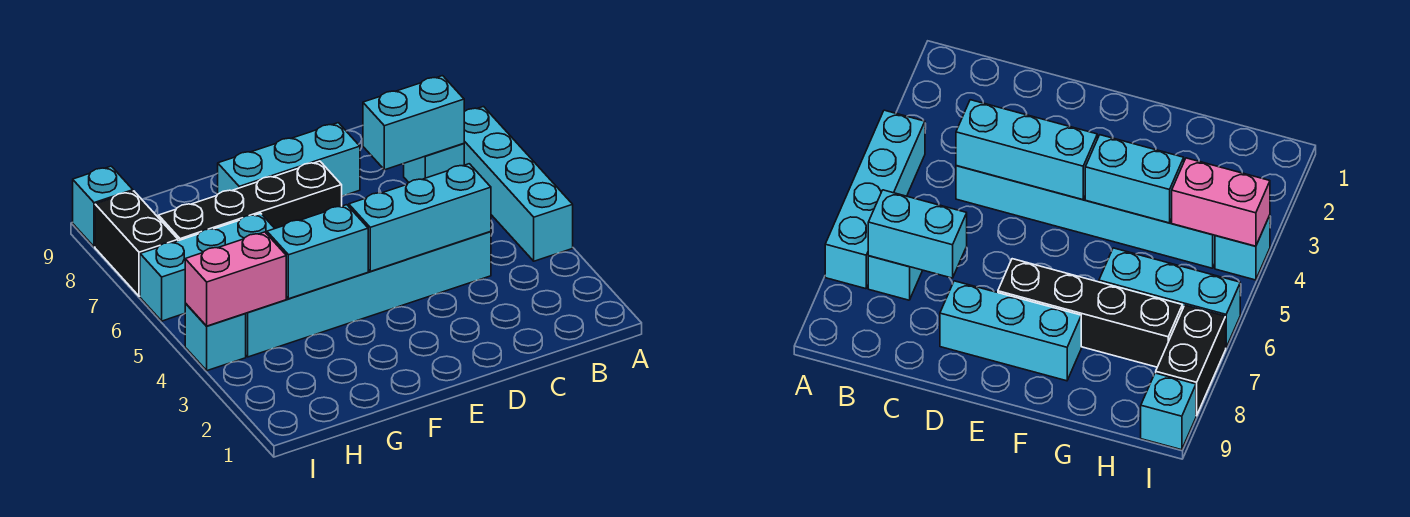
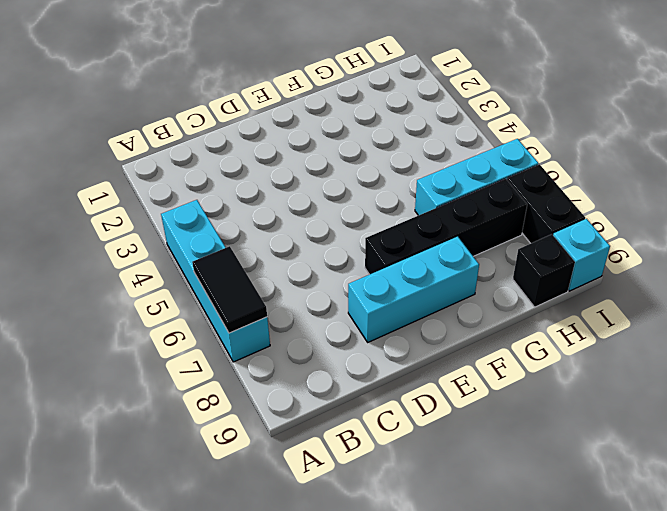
black 1x2 tile [192,246,267,333] -> none
black 1x1 brick [513,234,575,307] -> none
none -> cyan 1x1 brick [404,143,464,182]
none -> cyan 1x6 brick [245,232,491,357]
none -> cyan 1x1 brick [185,303,246,371]

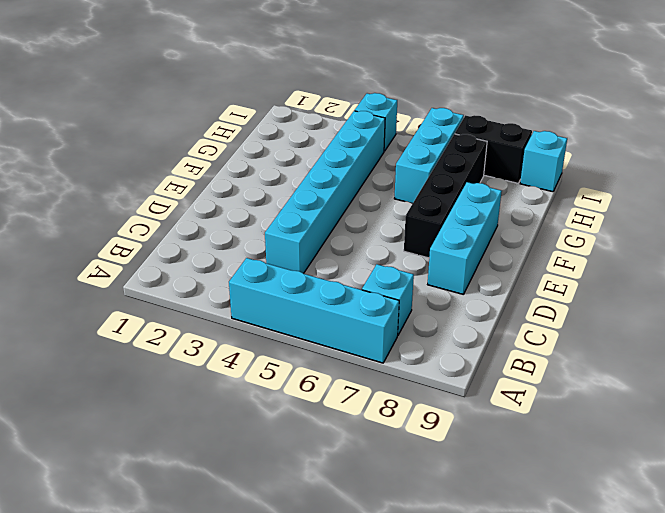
none -> cyan 1x2 brick [363,76,464,170]
none -> cyan 1x3 brick [349,164,491,271]
none -> cyan 1x2 brick [267,205,368,299]

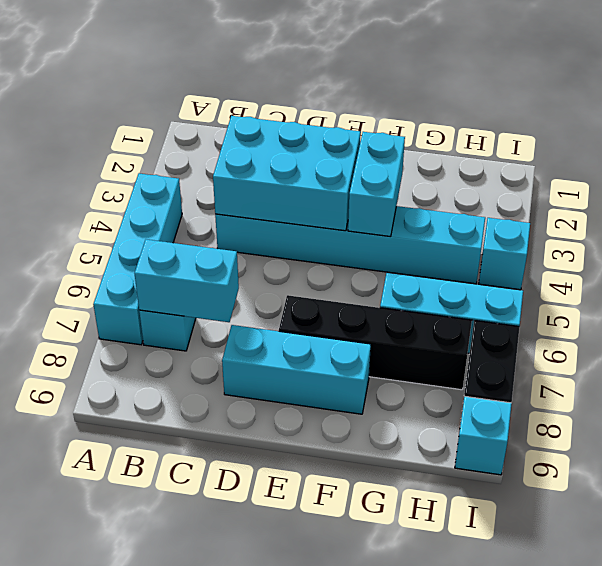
cyan 2x3 brick [213,116,361,231] -> cyan 1x3 brick [349,164,491,271]
cyan 1x2 brick [348,132,405,236] -> cyan 1x2 brick turned to [267,205,368,299]
none -> pink 1x2 brick [185,232,286,326]

